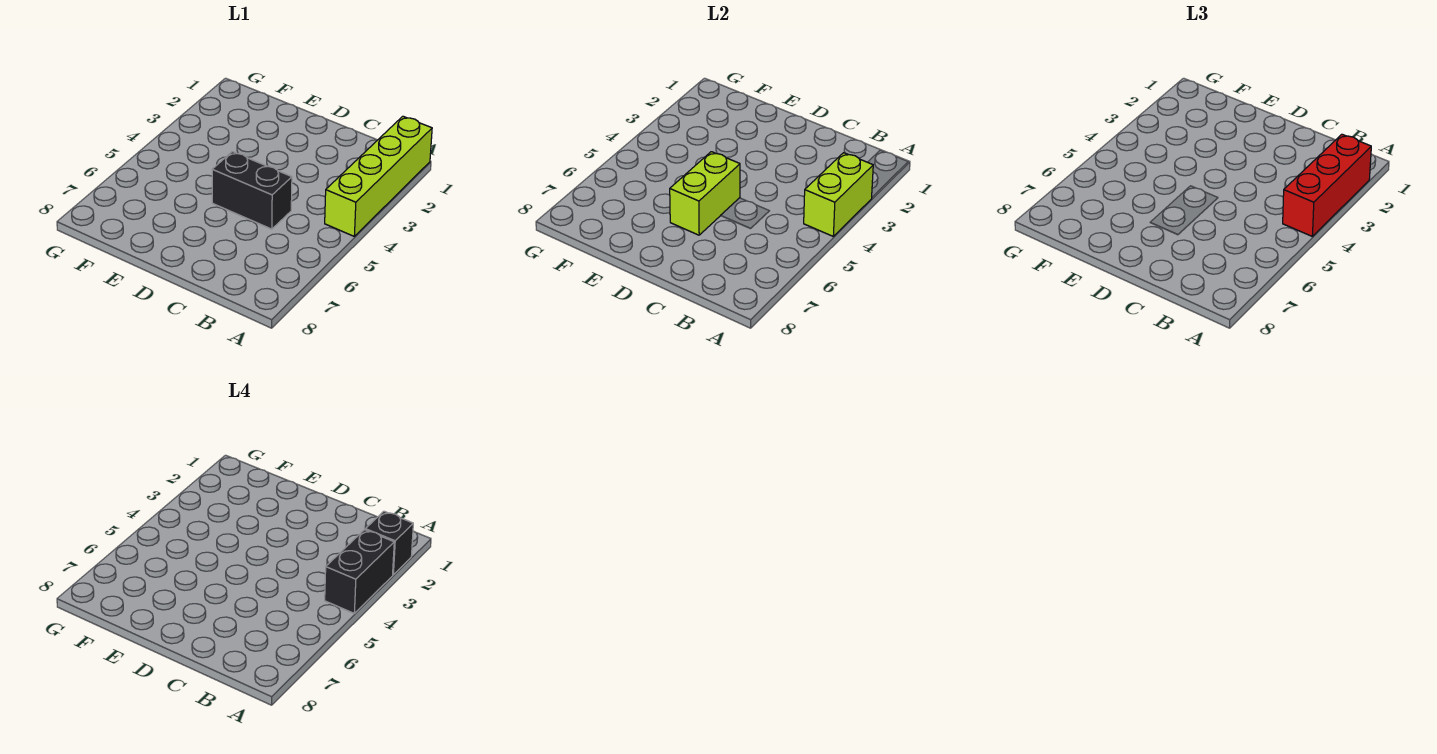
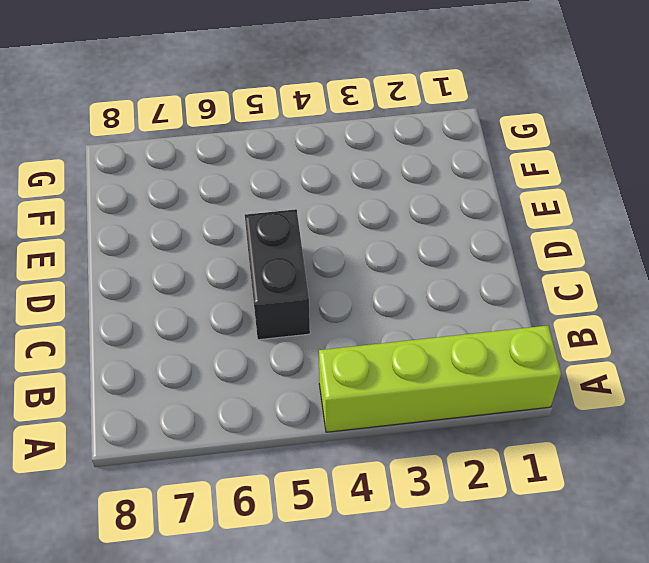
none -> lime 1x2 brick [804,153,873,236]
none -> lime 1x2 brick [670,152,740,235]

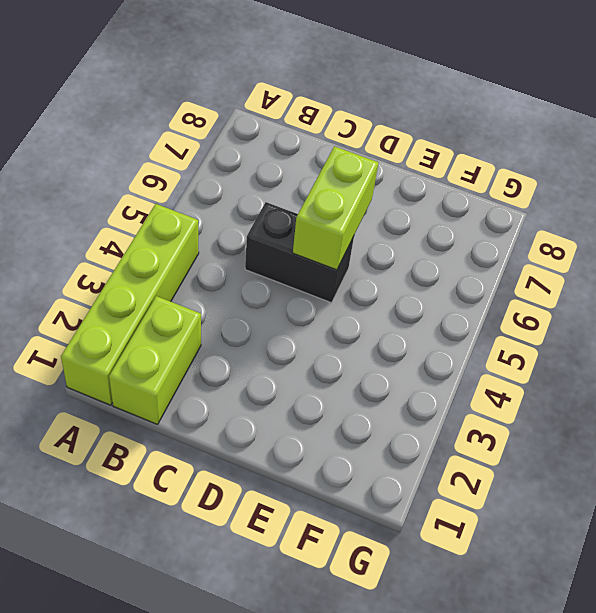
lime 1x2 brick [109,296,201,424] -> lime 1x2 brick moved to [804,153,873,236]
none -> red 1x3 brick [1283,134,1371,236]
none -> black 1x1 brick [365,511,413,575]

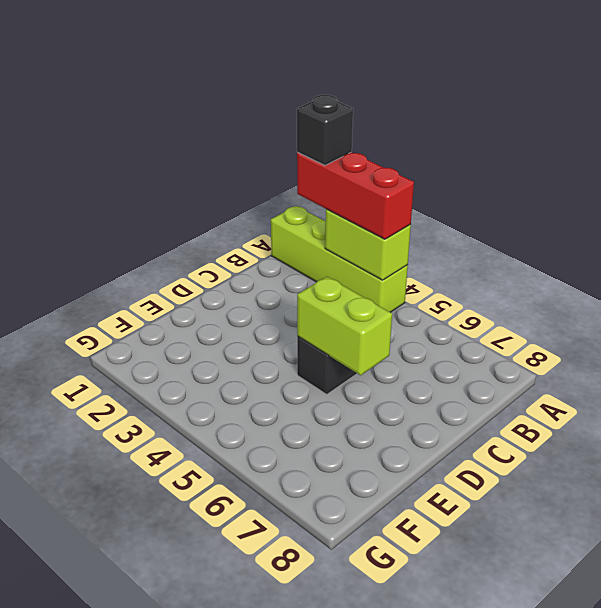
none -> black 1x2 brick [325,530,394,613]

